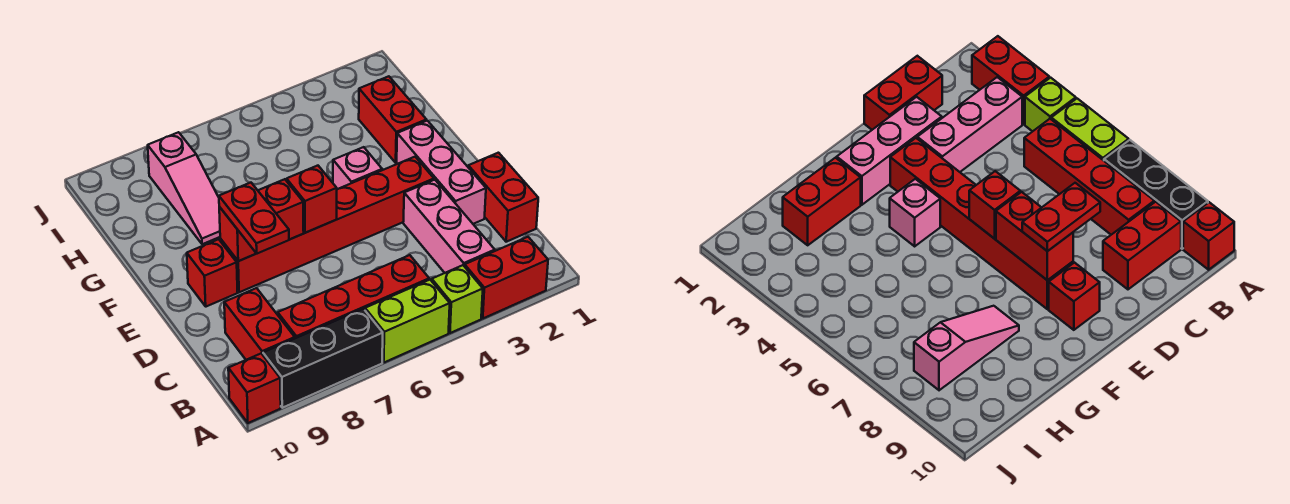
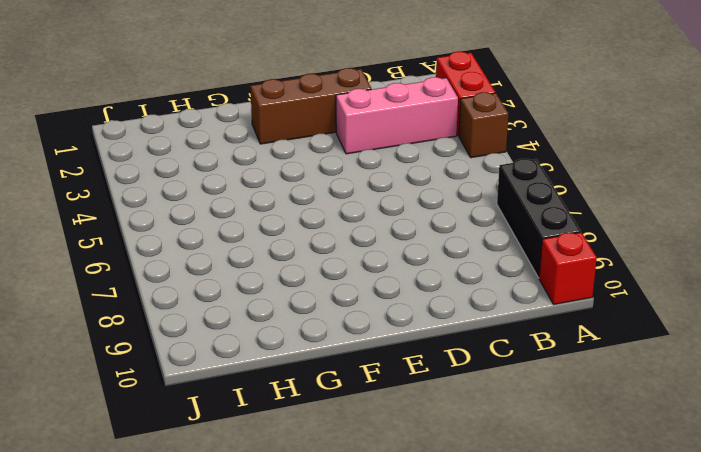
brown 1x1 brick [459,92,508,158] -> lime 1x1 brick [432,265,483,333]
brown 1x3 brick [250,68,371,144] -> pink 1x3 brick [397,121,486,224]
none -> lime 1x2 brick [365,280,450,362]
none -> red 1x4 brick [278,255,429,338]
none -> red 1x2 brick [224,288,295,360]

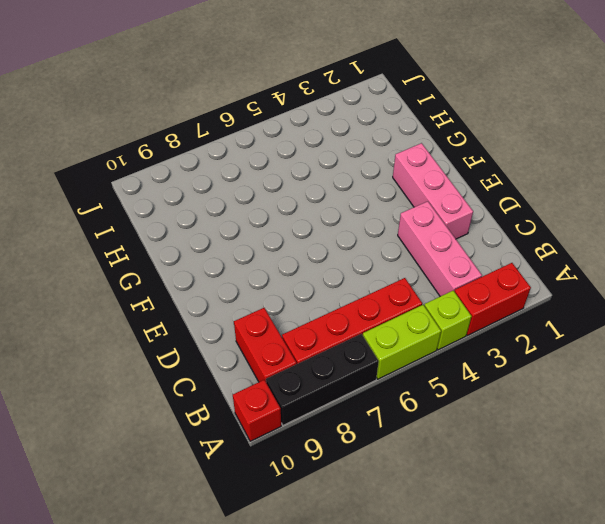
none -> red 1x2 brick [468,153,538,242]
none -> red 1x6 brick [220,157,434,292]
none -> red 1x1 brick [187,239,238,307]

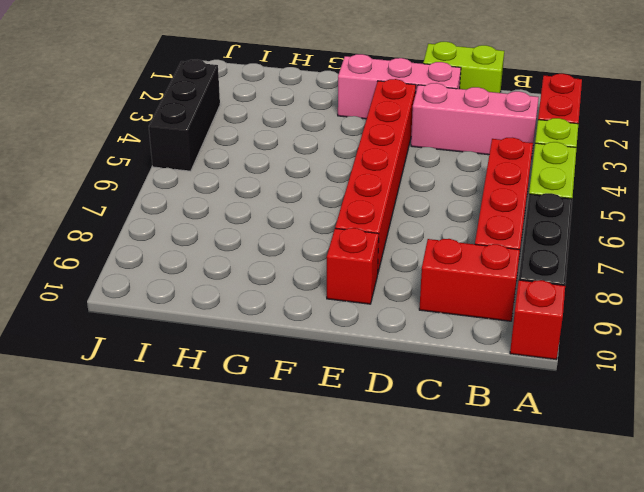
lime 1x2 brick [423,42,504,93] -> red 1x2 brick [468,153,538,242]
black 1x3 brick [149,60,220,171] -> none
none -> pink 1x1 brick [333,147,382,189]
none -> red 1x2 brick [359,76,426,163]
none -> pink 1x3 slope [148,132,220,244]

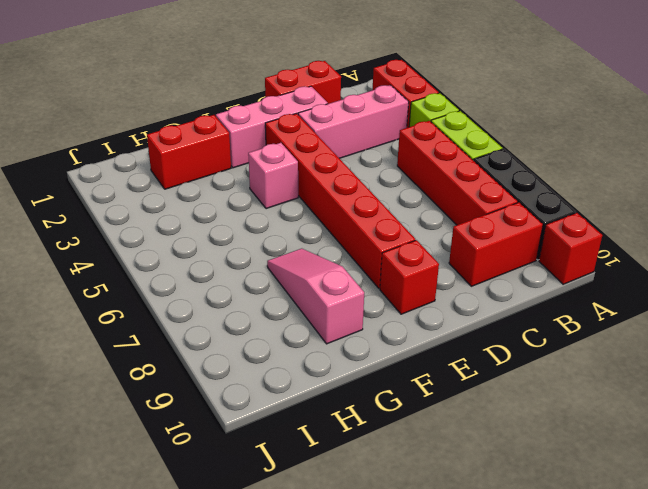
pink 1x3 slope [267,249,364,344] -> pink 1x3 slope turned to [148,132,220,244]
none -> red 1x1 brick [287,166,337,233]
none -> red 1x2 brick [219,179,304,261]
none -> red 1x2 plate [219,183,289,254]

